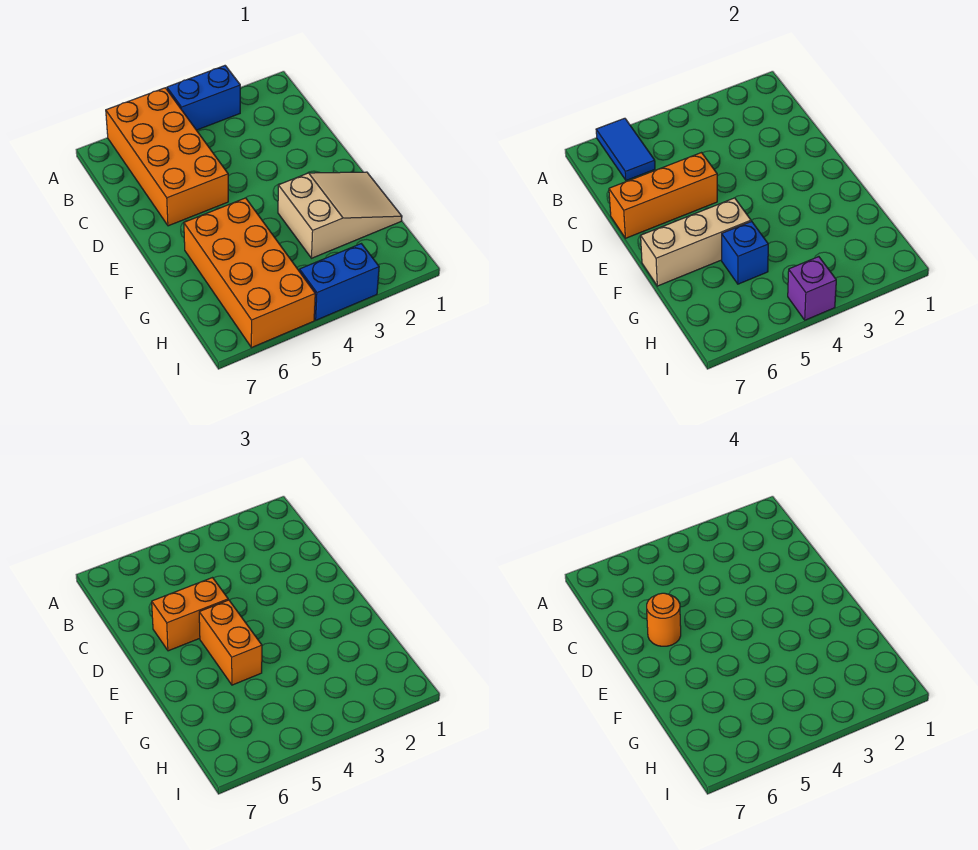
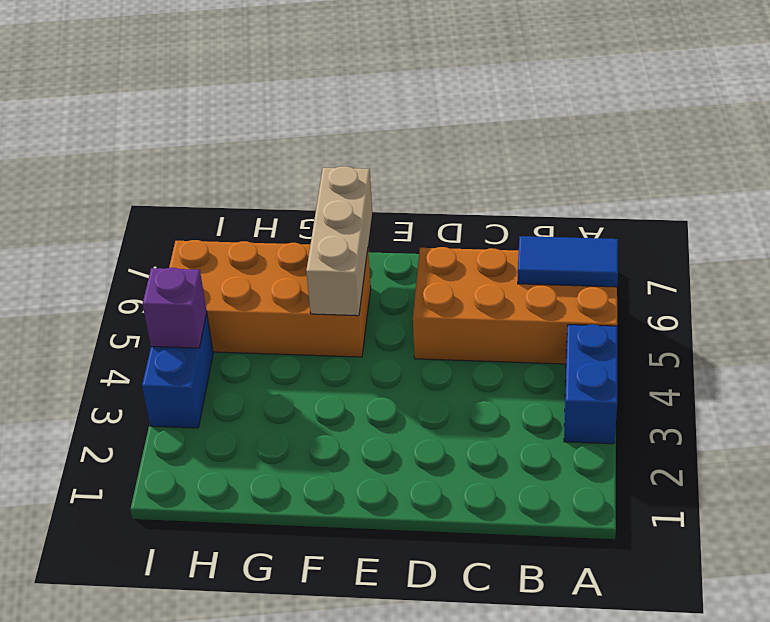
none -> tan 2x3 slope [278,172,402,258]
none -> orange 1x3 brick [609,153,717,238]
none -> blue 1x1 brick [722,221,768,284]

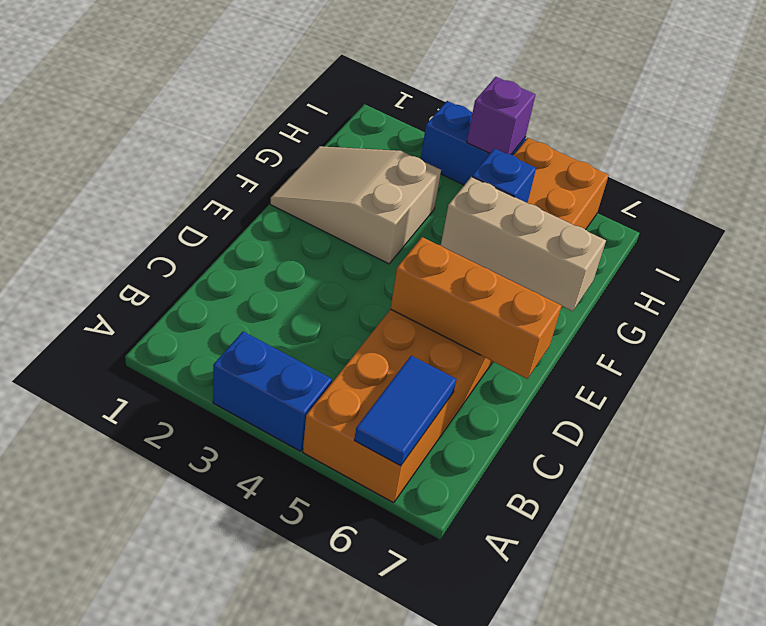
none -> orange 1x2 brick [152,578,228,651]
none -> orange 1x2 brick [199,600,262,685]
none -> orange 1x1 round brick [647,593,681,646]

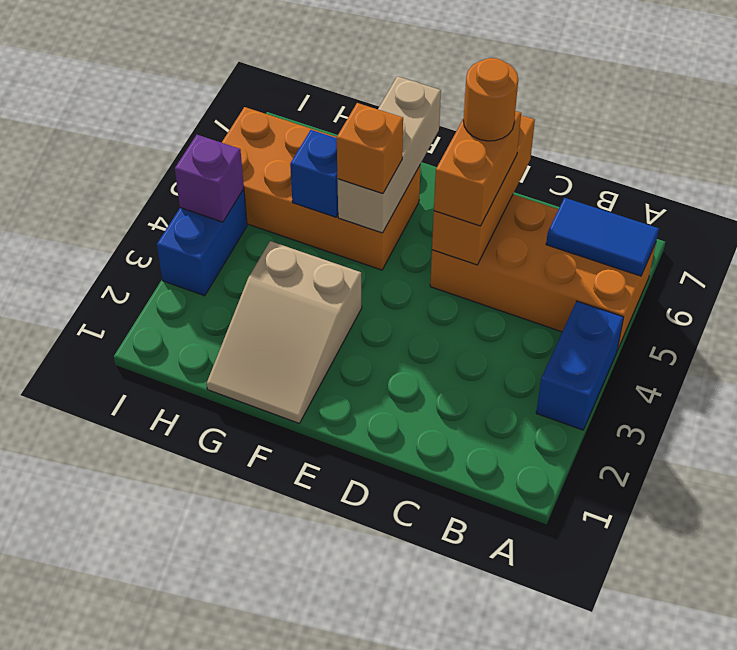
orange 1x1 brick [337,103,403,194] -> orange 1x2 brick [199,600,262,685]

